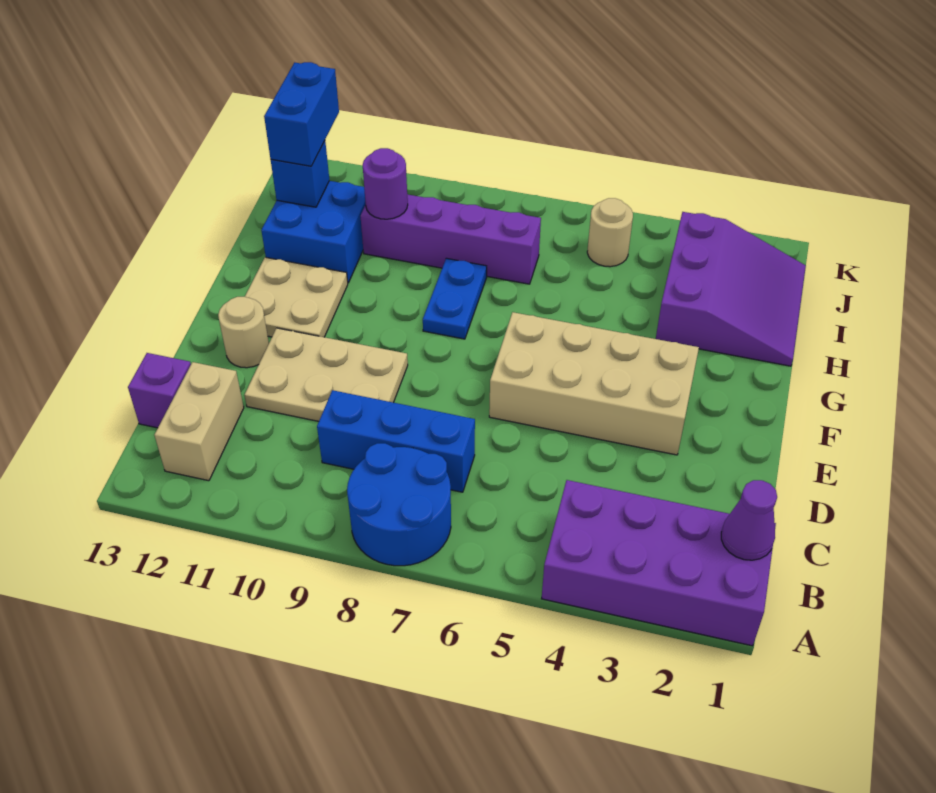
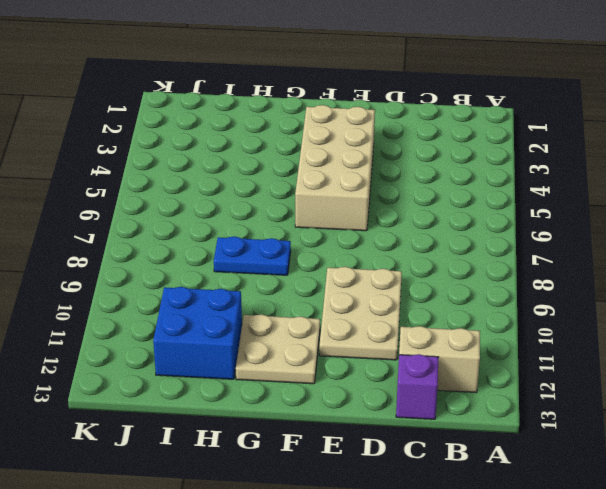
none -> purple 2x4 brick [542,480,776,646]
none -> blue 2x2 round brick [347,443,451,566]
none -> blue 1x3 brick [317,390,475,492]

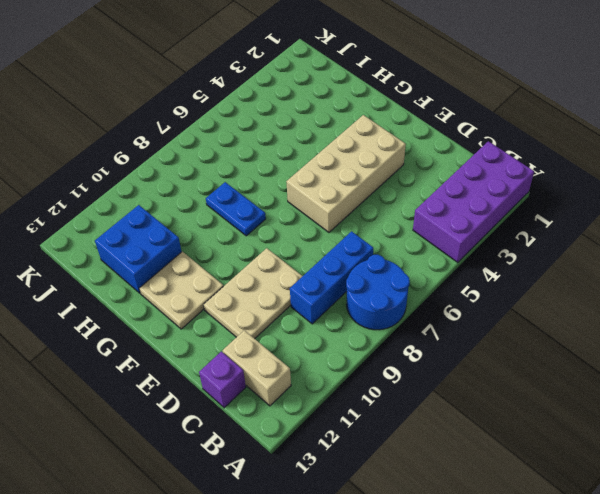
none -> tan 1x1 round brick [218,297,269,368]
none -> purple 3x3 slope [656,212,806,366]
none -> purple 1x4 brick [361,194,541,284]

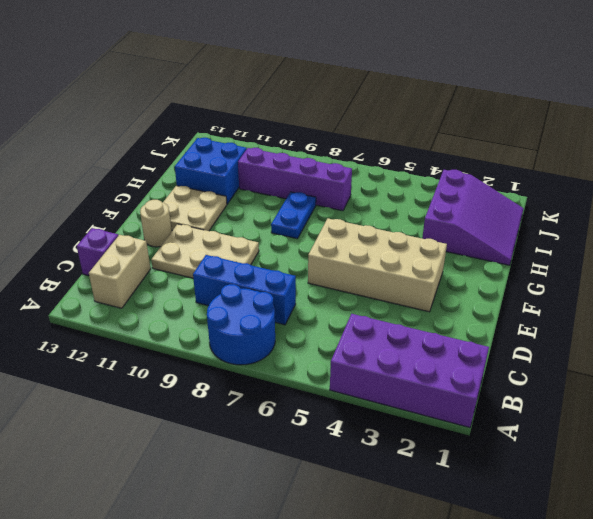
none -> tan 1x1 round brick [587,198,633,267]
none -> purple 1x1 cone [721,480,777,560]
none -> purple 1x1 round brick [363,148,408,219]

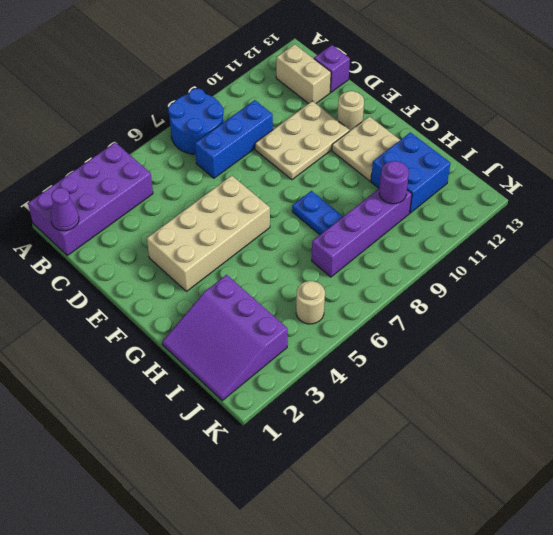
none -> blue 1x1 brick [271,141,329,207]
none -> blue 1x2 brick [264,62,339,166]

